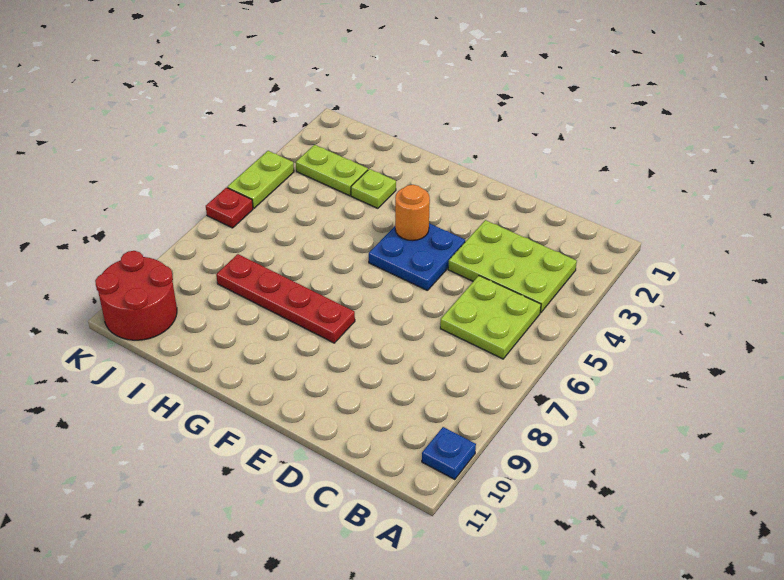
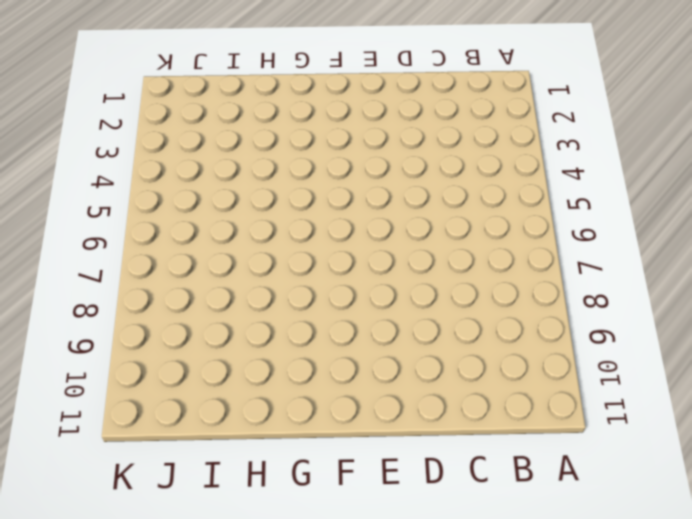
none -> blue 1x1 plate [422,427,476,479]
none -> lime 2x3 plate [448,220,577,313]

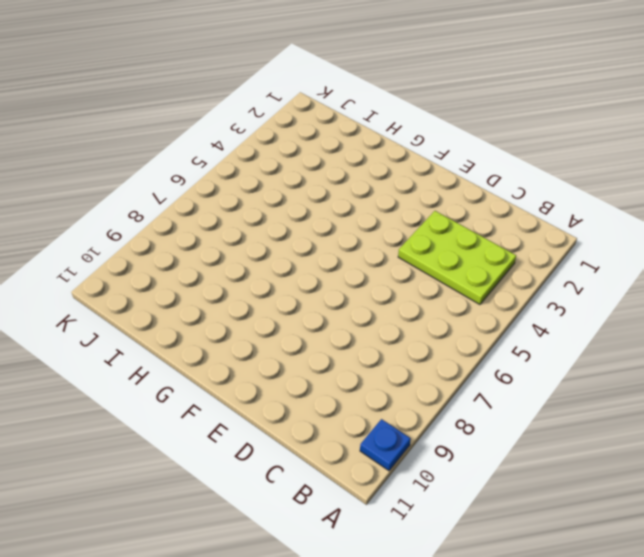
none -> lime 2x2 plate [440,276,541,359]
none -> blue 2x2 plate [369,223,465,291]

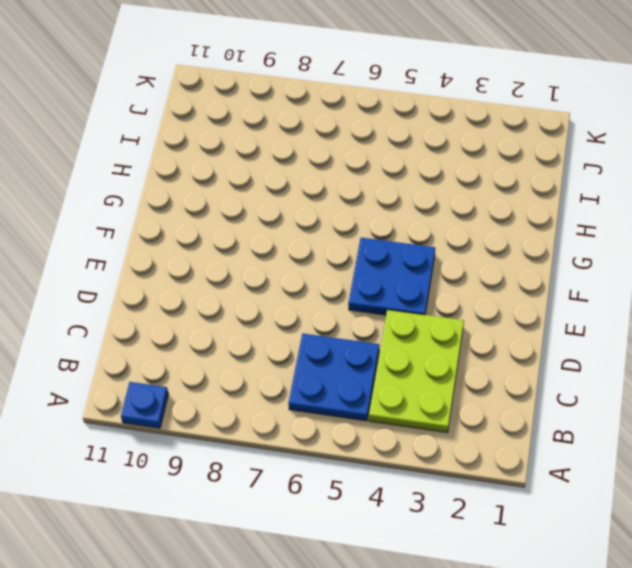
blue 2x2 plate [288,334,379,421] -> lime 2x2 plate [440,276,541,359]
none -> red 1x4 plate [216,254,355,343]
none -> lime 1x1 plate [351,169,396,208]

